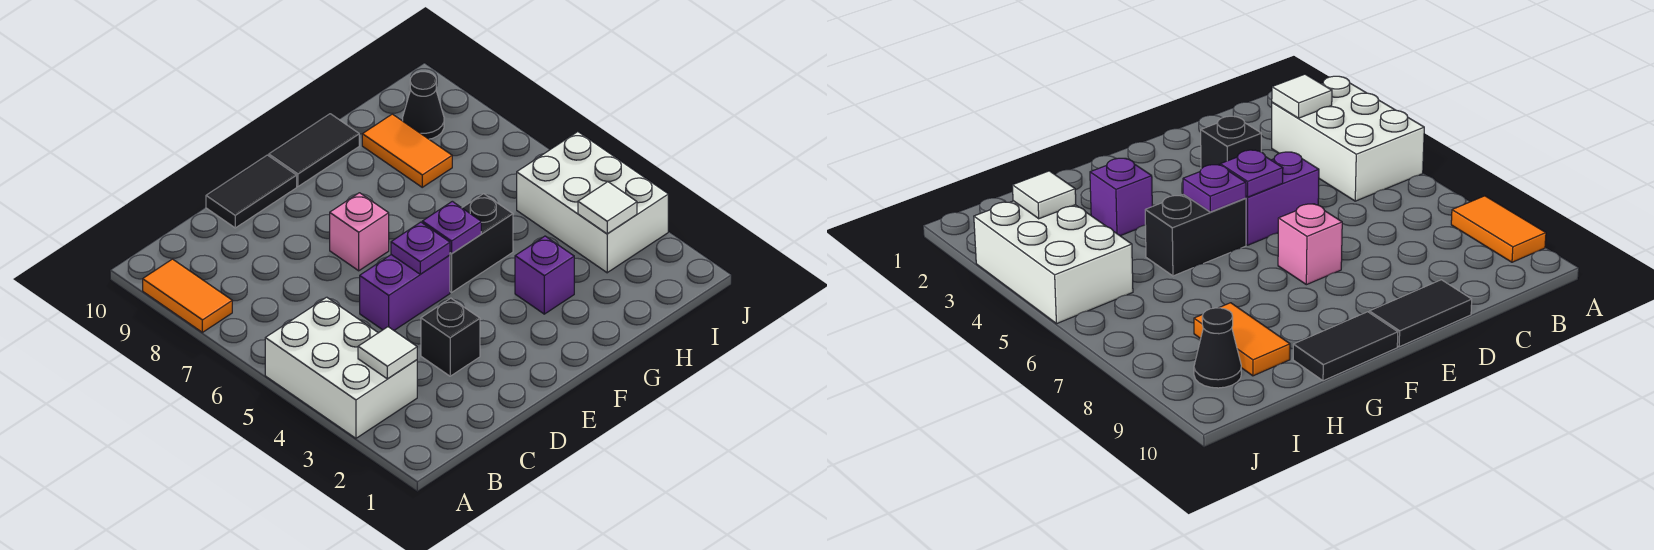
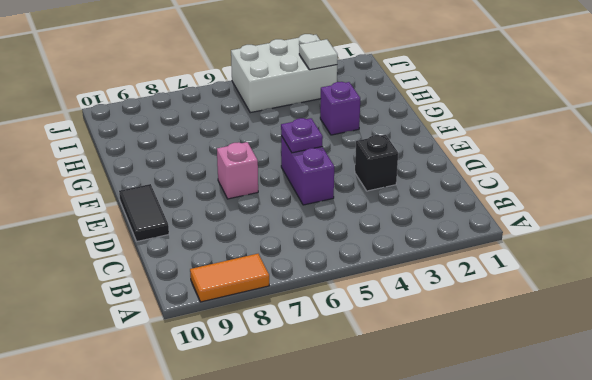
none -> white 2x3 brick [265,297,417,438]
none -> black 1x2 brick [450,194,513,292]
none -> black 1x2 tile [269,114,359,186]

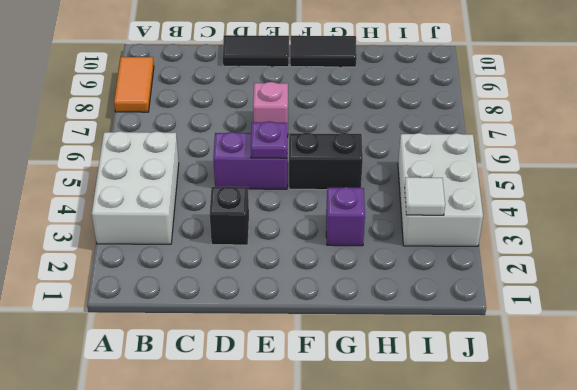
none -> orange 1x2 tile [362,114,452,187]
none -> black 1x1 cone [403,72,444,139]
none -> white 1x1 tile [358,327,417,379]

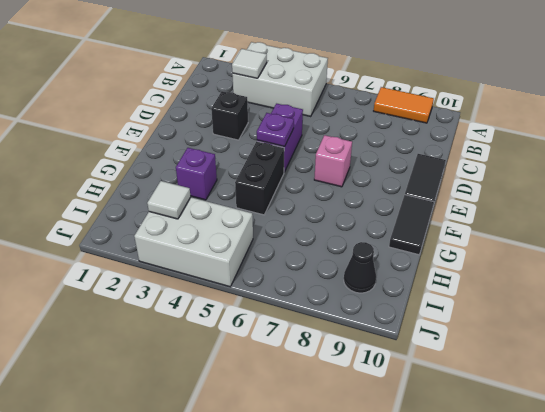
none -> orange 1x2 tile [362,114,452,187]
none -> purple 1x1 plate [422,201,481,253]

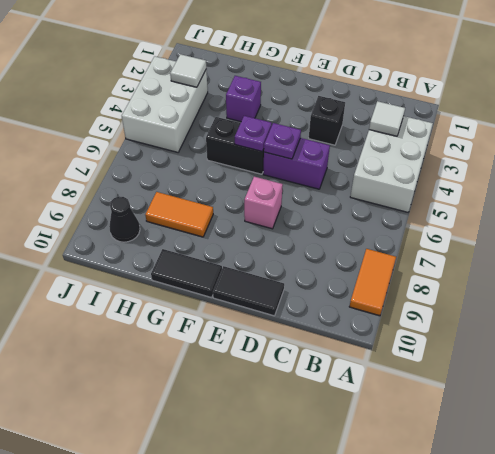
orange 1x2 tile [145,192,213,237] -> orange 1x2 tile turned to [362,114,452,187]

